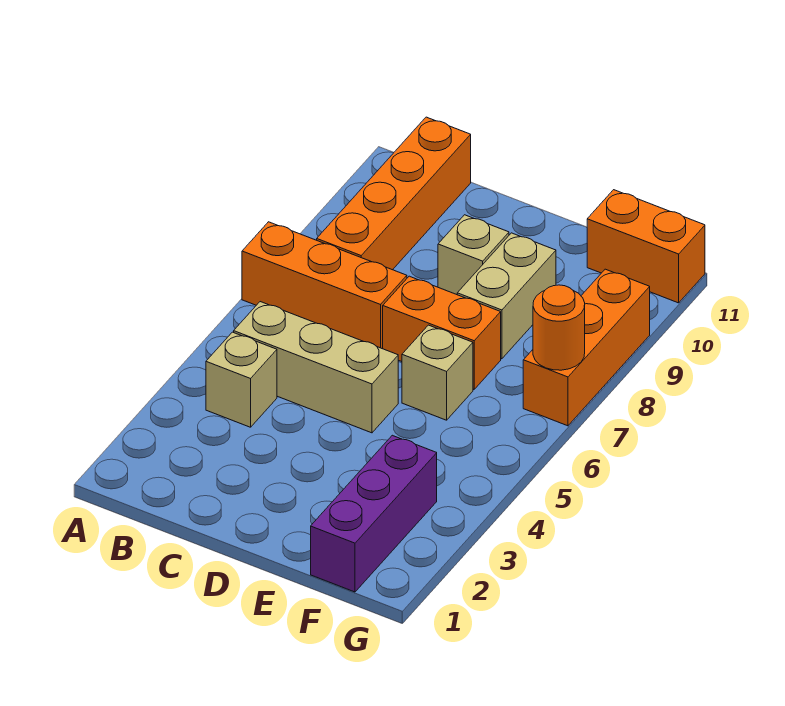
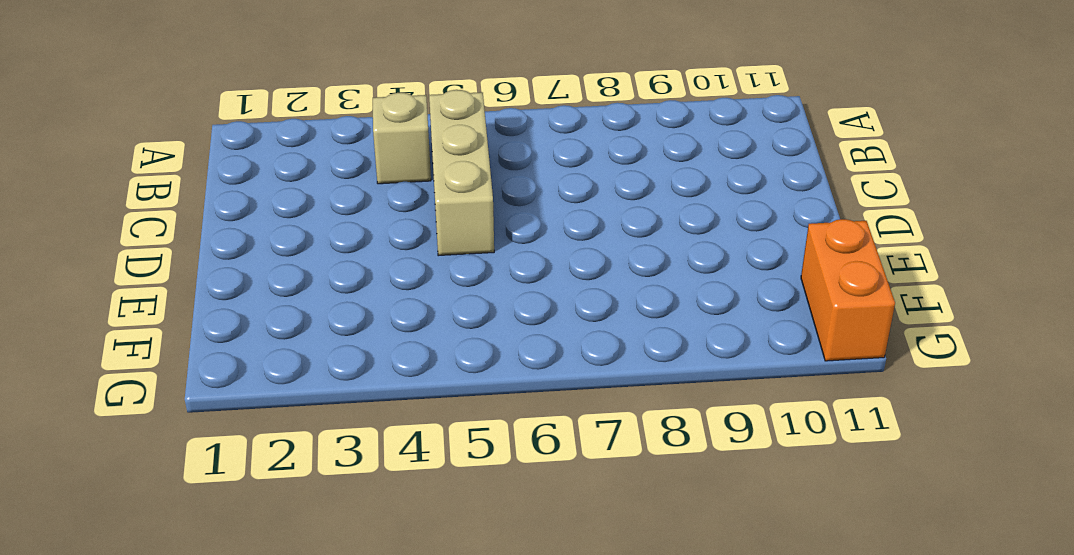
none -> orange 1x3 brick [242,222,407,349]
none -> orange 1x4 brick [317,117,471,270]
none -> orange 1x2 brick [383,276,501,389]

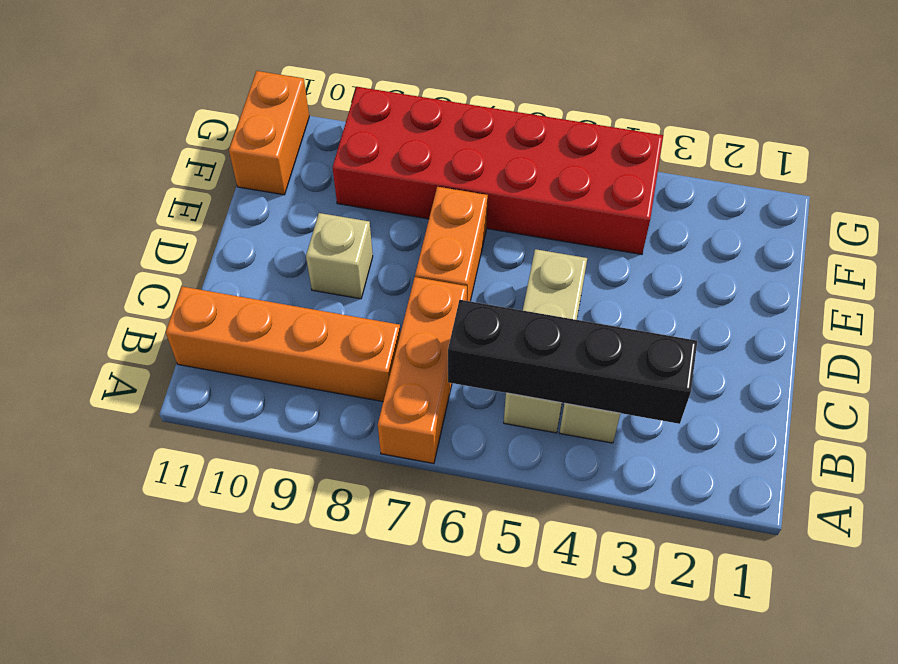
black 1x4 brick [448,300,697,424] -> none
red 2x6 brick [332,87,663,254] -> orange 1x3 brick [523,269,650,426]
none -> tan 1x1 brick [402,325,473,420]
none -> tan 1x2 brick [457,233,556,359]
none -> purple 1x3 brick [311,435,437,592]

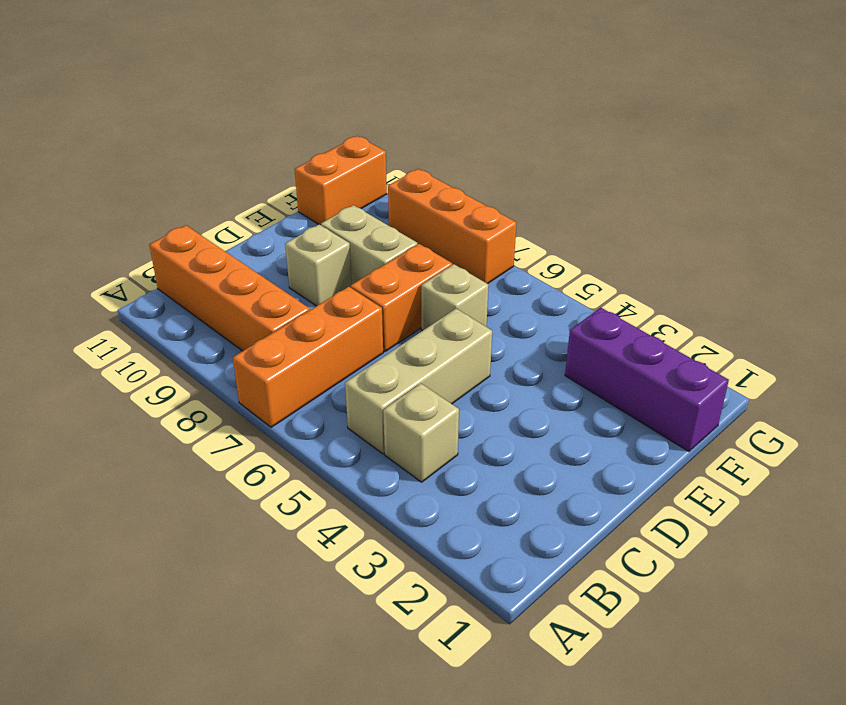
none -> orange 1x1 round brick [533,285,585,370]

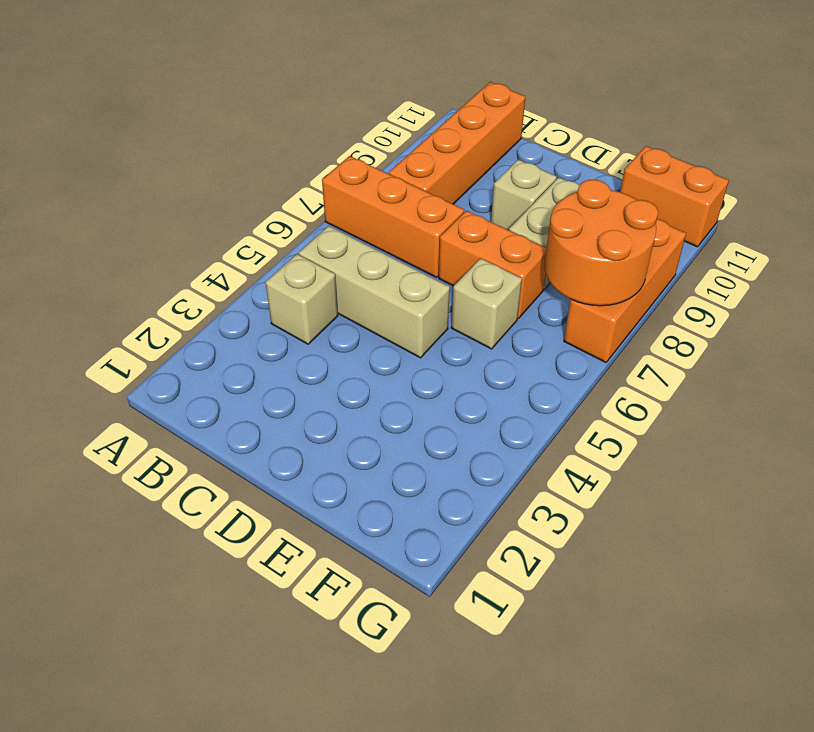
orange 2x2 round brick [545,180,658,306] -> orange 1x1 round brick [533,285,585,370]
none -> purple 1x3 brick [311,435,437,592]

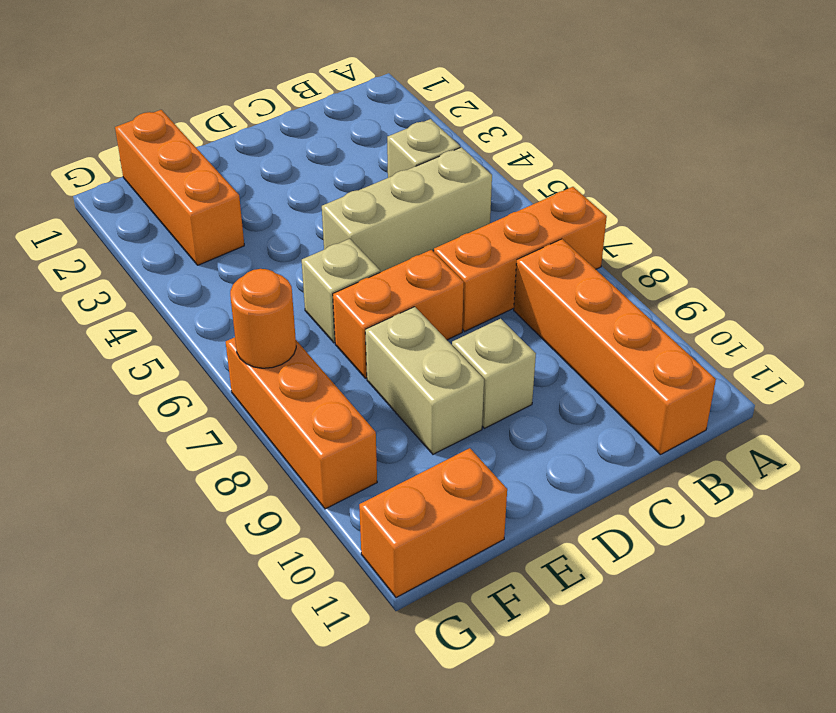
orange 1x3 brick [115,110,244,265] -> purple 1x3 brick [311,435,437,592]

